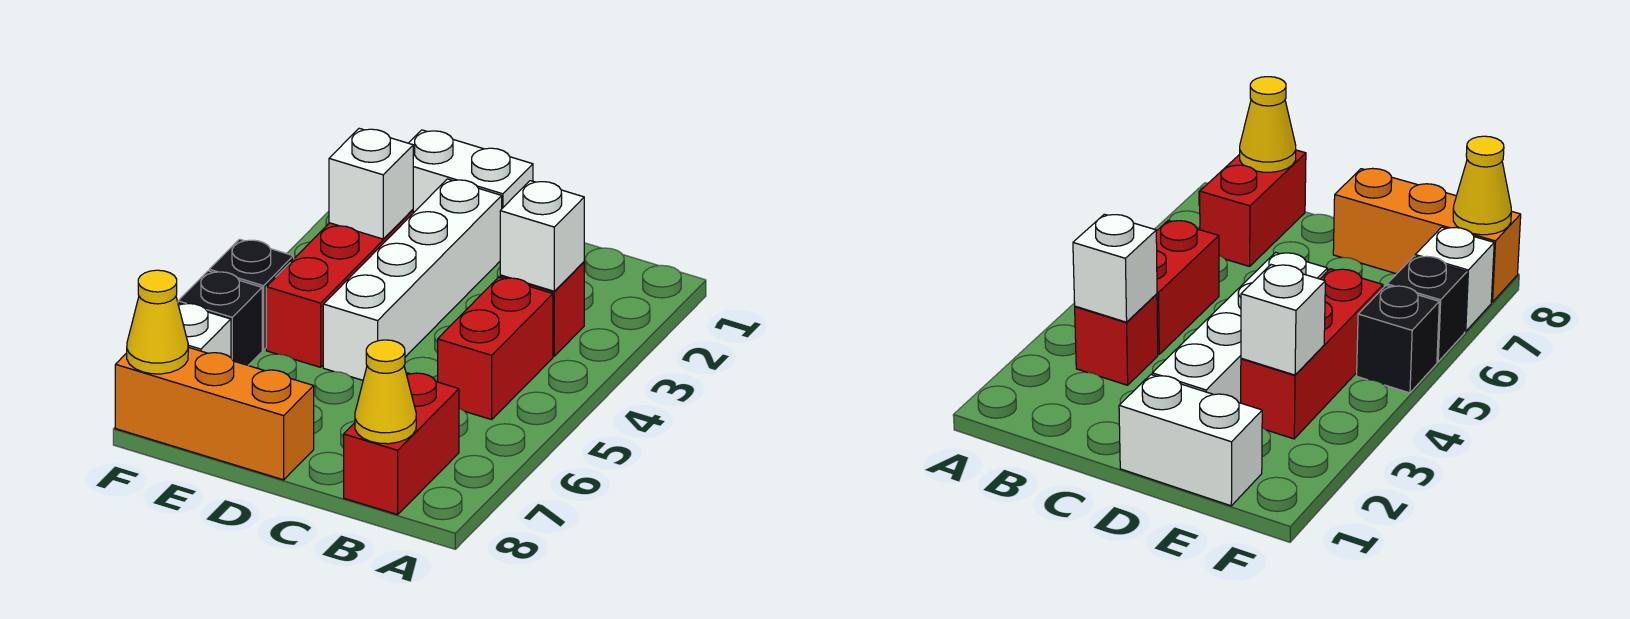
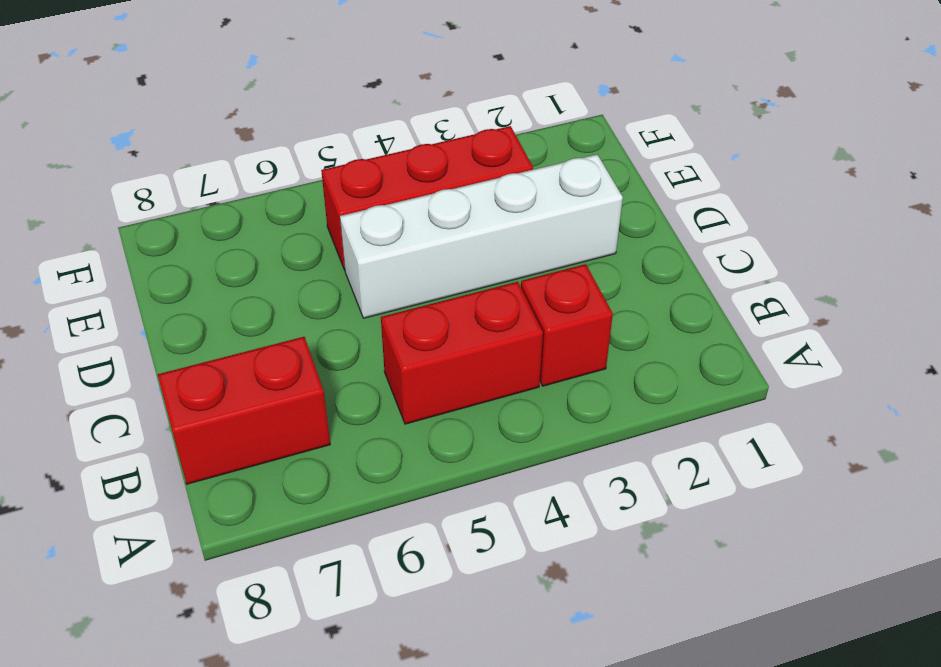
none -> white 1x2 brick [409,130,533,213]
none -> orange 1x3 brick [115,347,314,480]
none -> black 1x1 brick [209,239,294,350]

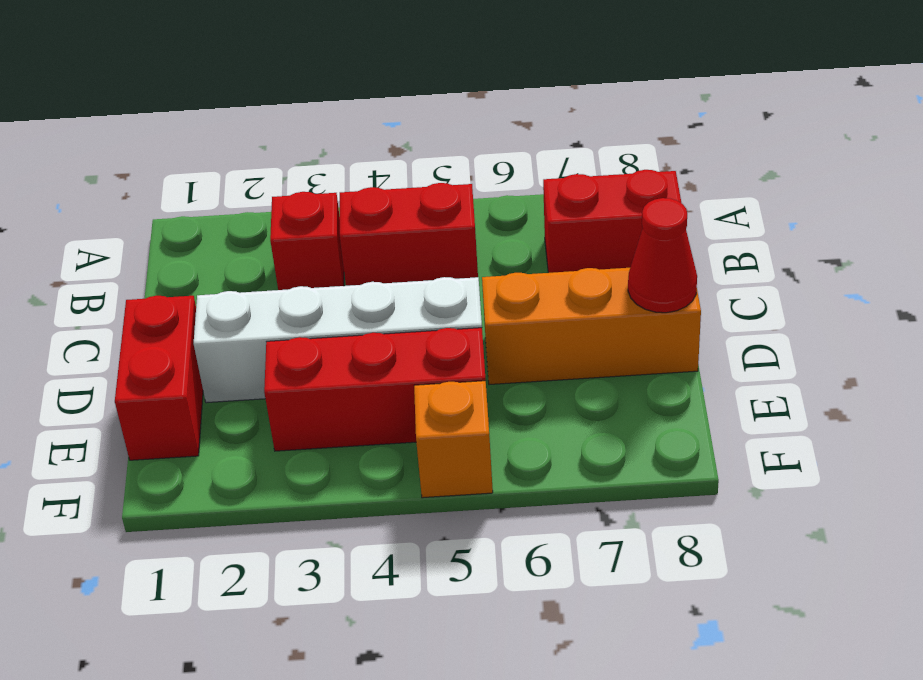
red 1x2 brick [115,296,203,460] -> white 1x2 brick [409,130,533,213]
orange 1x3 brick [482,268,701,385] -> orange 1x3 brick turned to [115,347,314,480]
red 1x1 cone [628,198,697,313] -> none
orange 1x1 brick [414,381,493,498] -> black 1x1 brick [209,239,294,350]
none -> black 1x1 brick [178,271,262,365]
none -> white 1x1 brick [178,303,231,357]
none -> white 1x1 brick [500,181,584,291]

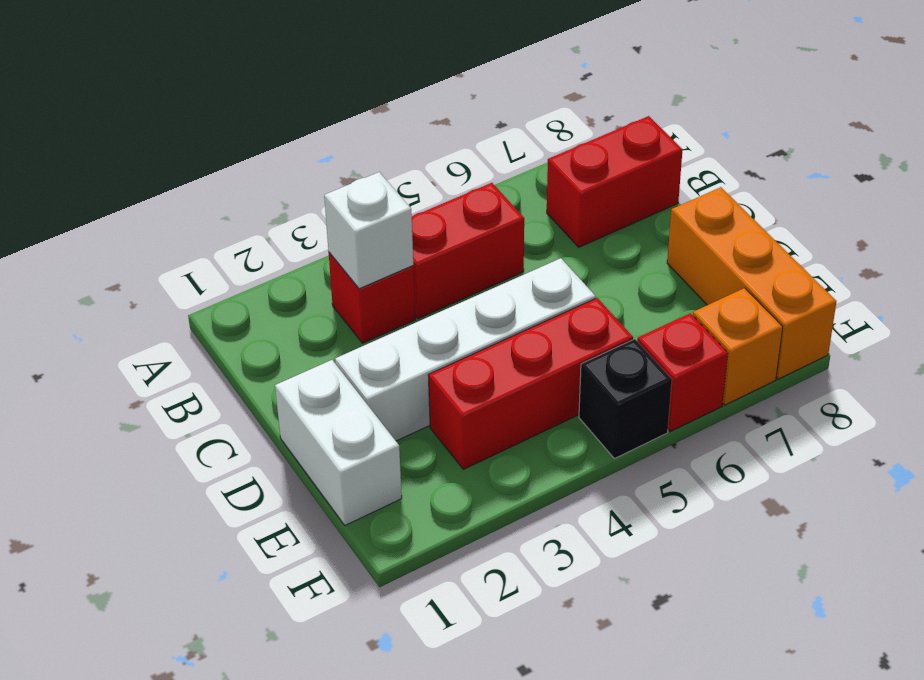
red 1x1 brick [637,313,728,431] -> black 1x1 brick [178,271,262,365]
orange 1x1 brick [693,288,783,405] -> white 1x1 brick [178,303,231,357]
none -> yellow 1x1 cone [355,340,416,444]
none -> white 1x1 brick [329,128,413,239]
none -> yellow 1x1 cone [127,270,188,374]

